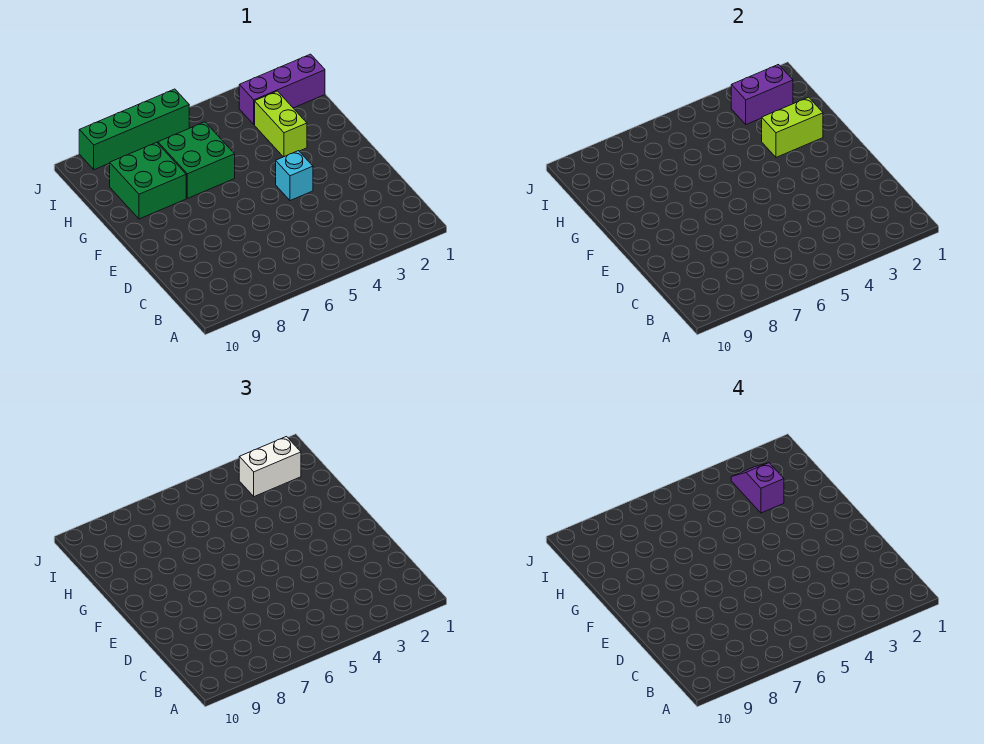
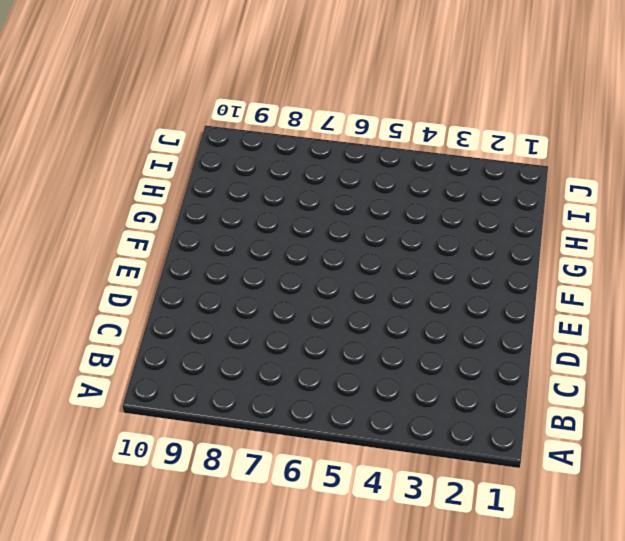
none -> cyan 1x1 brick [276,151,313,201]
none -> lime 1x2 brick [255,91,307,157]

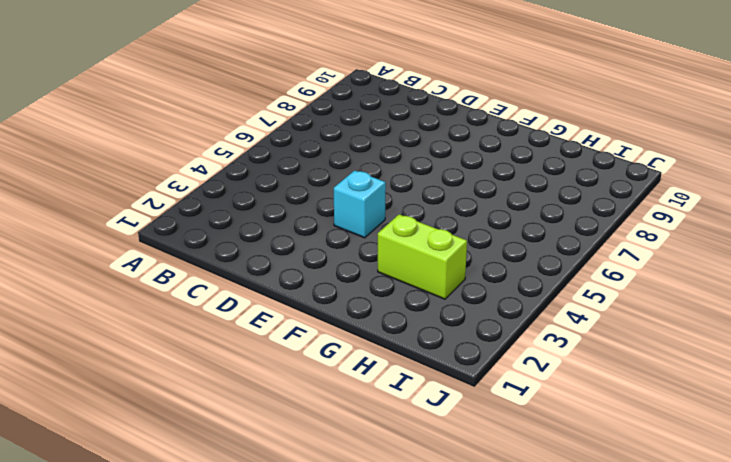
none -> green 2x2 brick [158,122,235,198]
none -> green 2x2 brick [110,142,186,219]

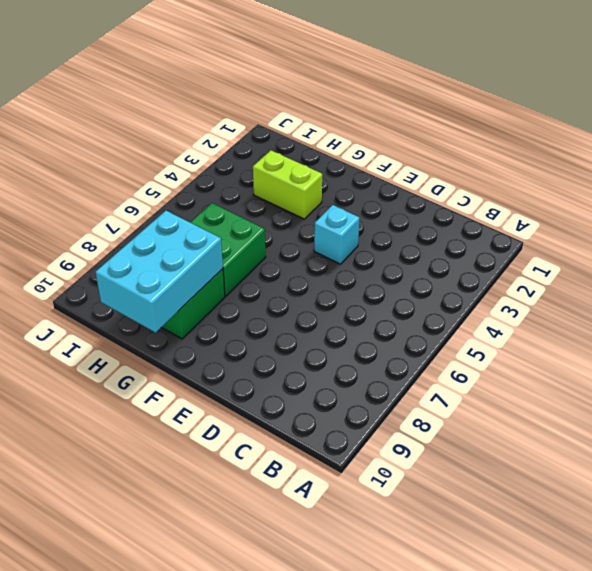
cyan 2x3 brick [95,211,223,332] -> none
none -> purple 1x3 brick [239,54,325,125]
none -> green 1x4 brick [79,89,189,170]

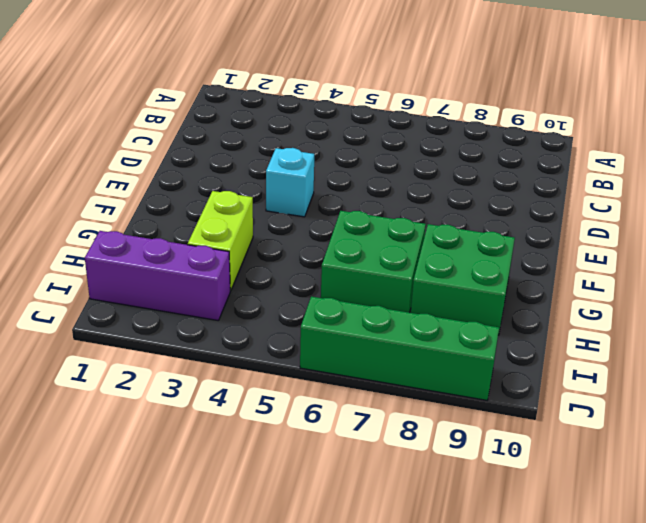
none -> lime 1x2 brick [762,97,823,157]
none -> purple 1x2 brick [731,65,793,125]

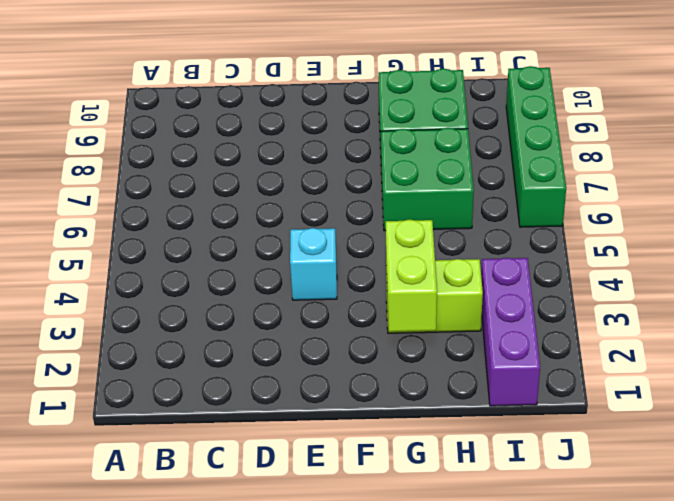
none -> purple 1x2 brick [731,65,793,125]
none -> white 1x2 brick [239,437,301,497]

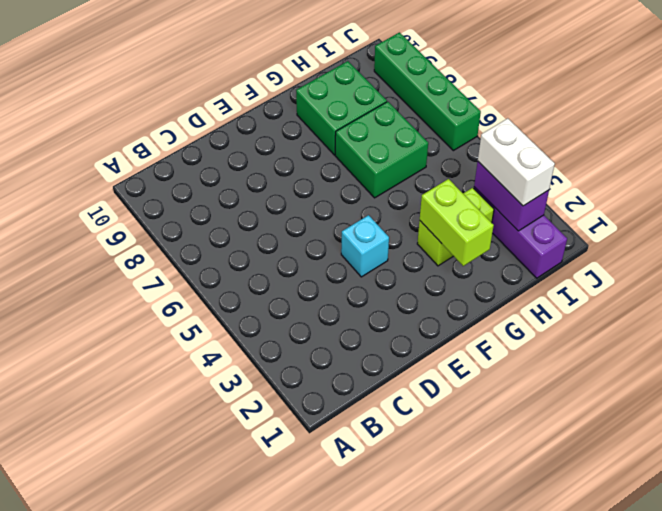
none -> purple 1x2 slope [731,463,784,513]

